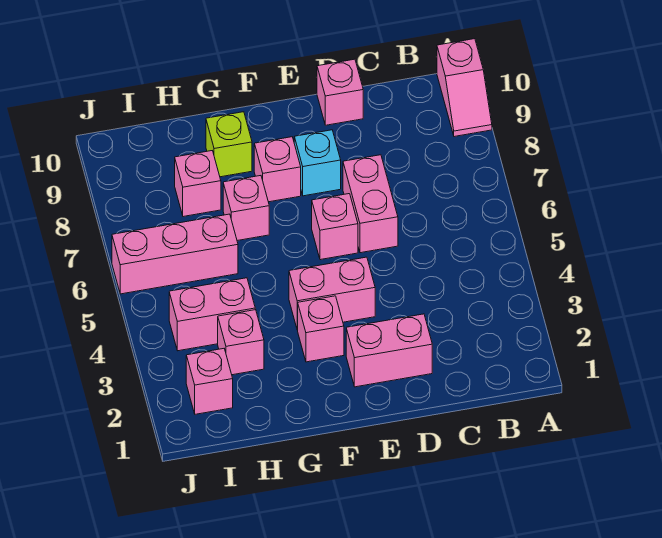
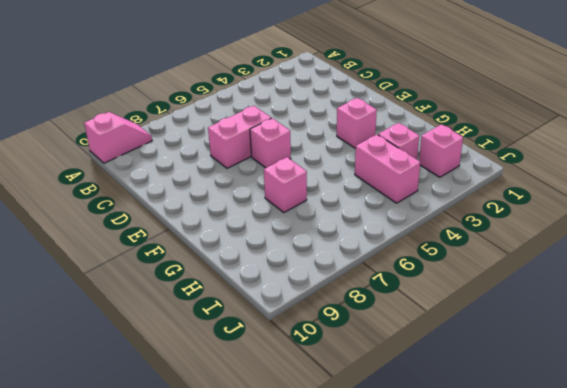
none -> pink 1x2 brick [346,314,432,387]
none -> pink 1x1 brick [317,59,363,125]
none -> pink 1x2 brick [289,257,375,330]

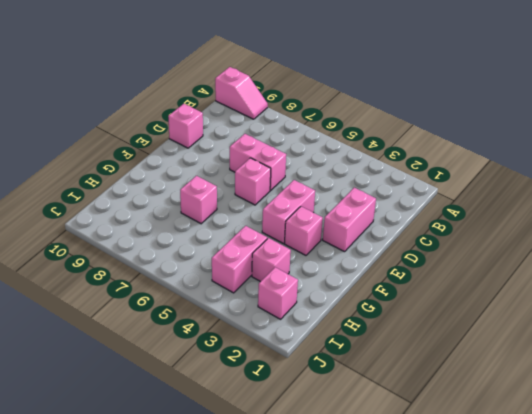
none -> cyan 1x1 brick [294,130,341,196]
none -> pink 1x1 brick [254,137,301,202]
none -> lime 1x1 brick [206,112,252,177]

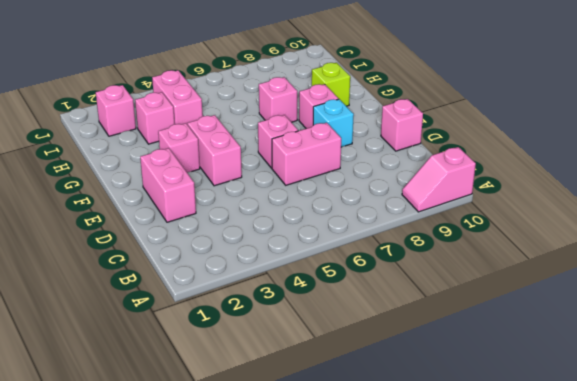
none -> pink 1x3 brick [112,214,238,294]
none -> pink 1x1 brick [175,151,221,217]

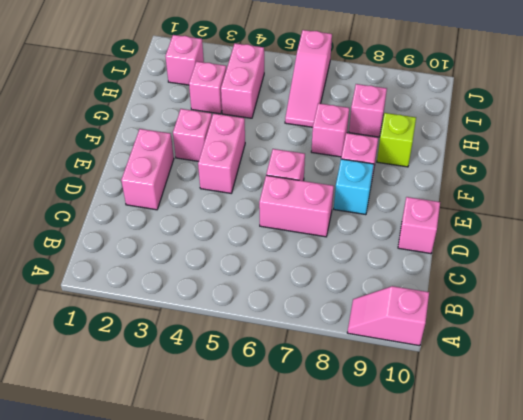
pink 1x3 slope [285,30,332,127] -> pink 1x3 brick [112,214,238,294]

